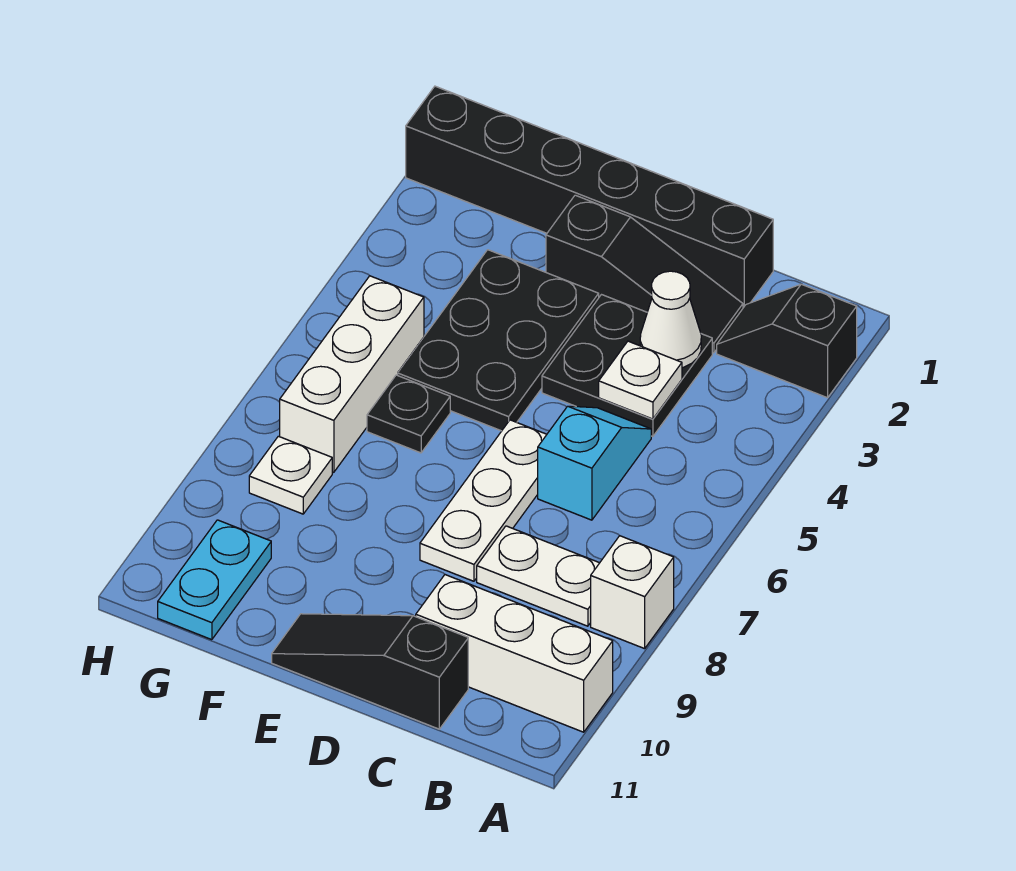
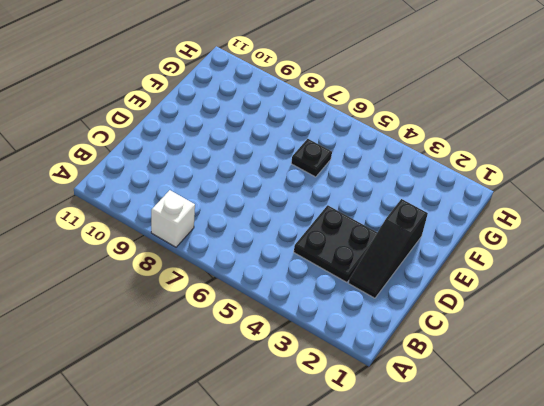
none -> black 1x2 slope [717,284,857,398]
none -> white 1x3 brick [416,575,613,732]
none -> white 1x2 plate [477,526,599,626]

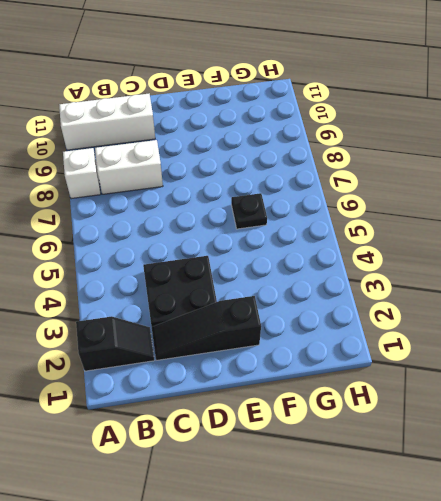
white 1x2 brick [95,140,163,194] -> white 1x2 plate [477,526,599,626]
none -> black 1x6 brick [406,86,773,308]
none -> cyan 1x2 slope [538,406,651,520]
none -> black 1x3 slope [272,614,468,729]

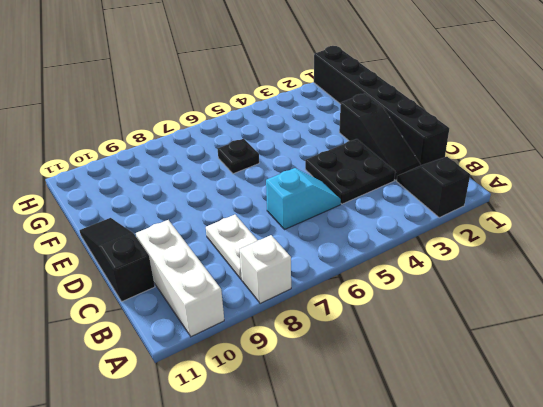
none -> white 1x3 plate [420,420,547,581]
none -> black 2x3 plate [398,250,599,431]
none -> white 1x3 brick [280,276,424,472]

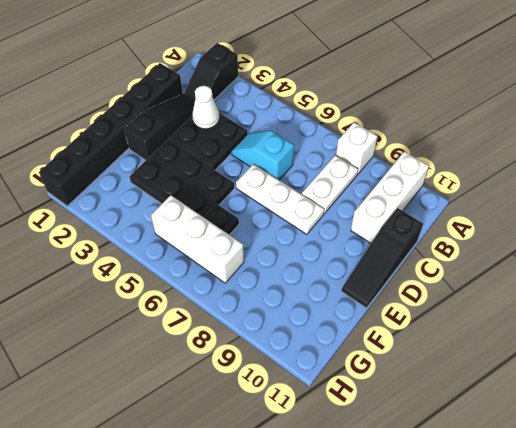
none -> white 1x1 plate [249,436,332,514]
none -> cyan 1x2 plate [158,520,271,640]
none -> white 1x1 plate [599,341,682,419]

